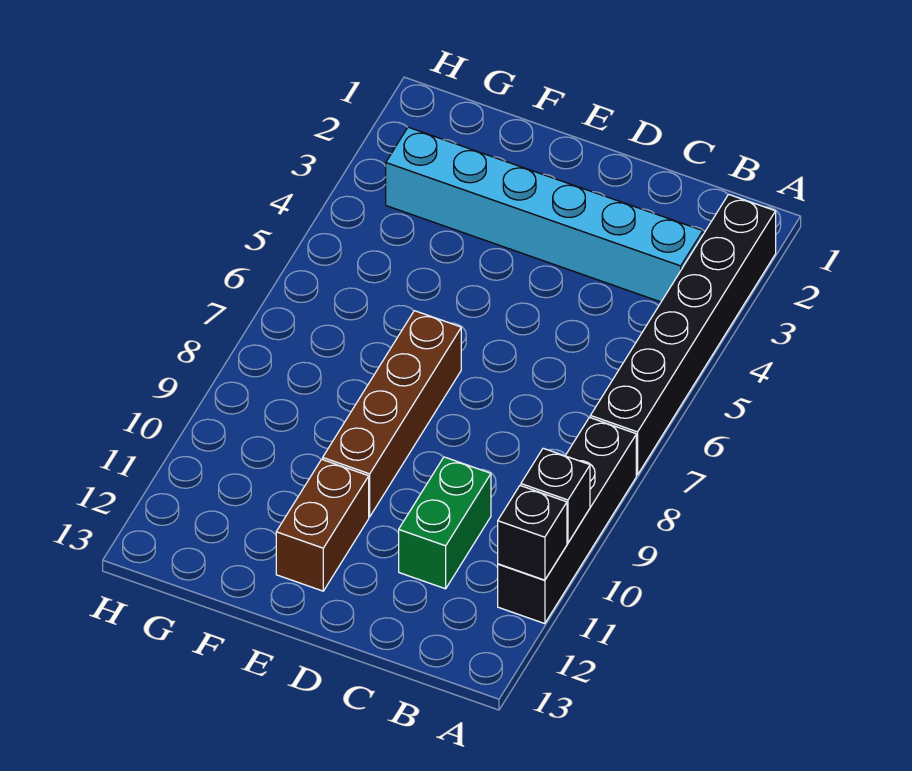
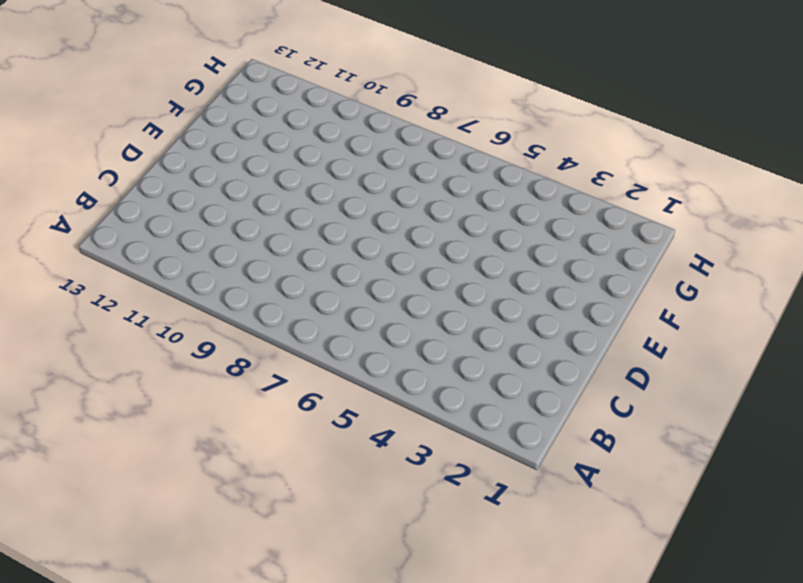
none -> black 1x6 brick [590,194,776,475]
none -> black 1x4 brick [498,417,636,624]

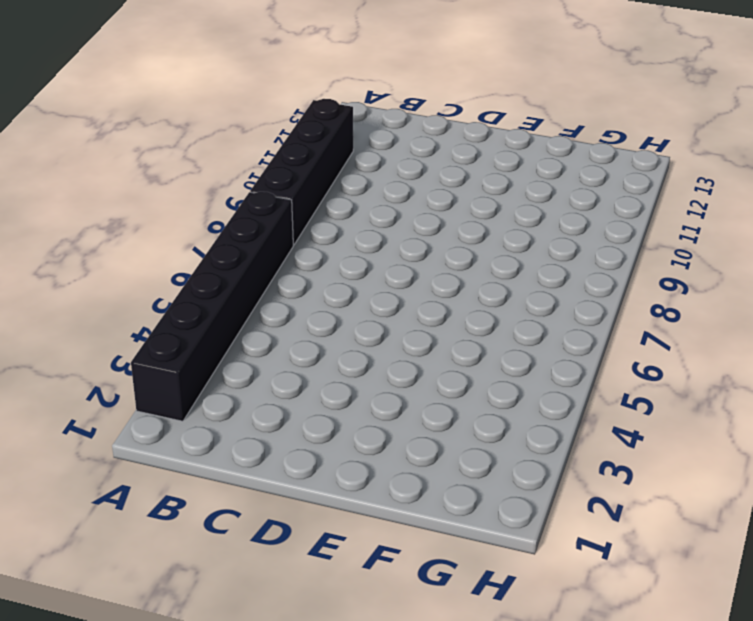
none -> cyan 1x6 brick [386,127,703,302]
none -> green 1x2 brick [399,457,491,589]

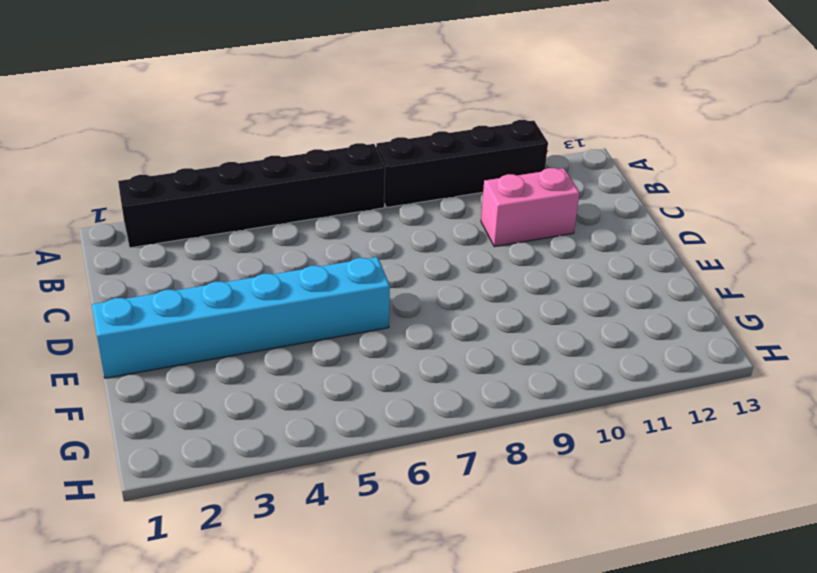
pink 1x2 brick [481,168,580,247] -> green 1x2 brick [399,457,491,589]
cyan 1x6 brick [92,257,390,378] -> cyan 1x6 brick turned to [386,127,703,302]
none -> brown 1x4 brick [323,311,461,517]
none -> brown 1x2 brick [276,459,369,591]

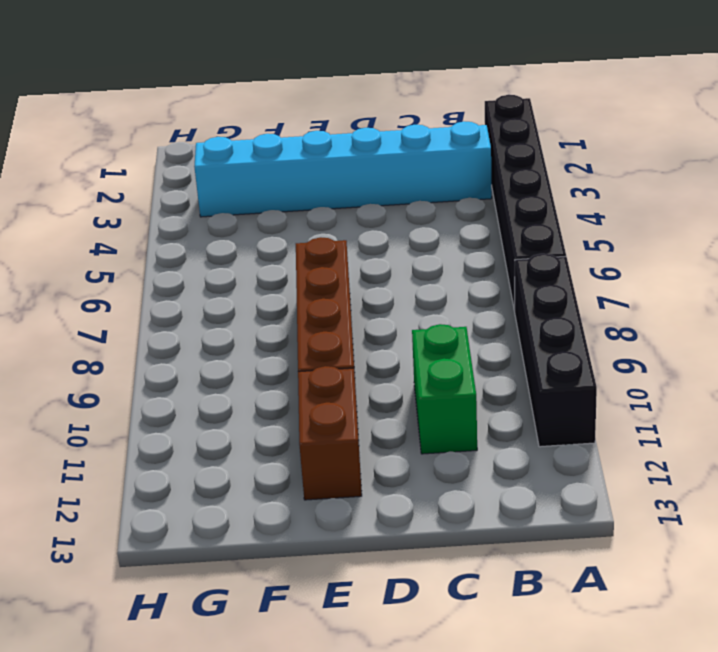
none -> black 1x1 brick [521,448,590,543]
none -> black 1x1 brick [498,486,567,580]

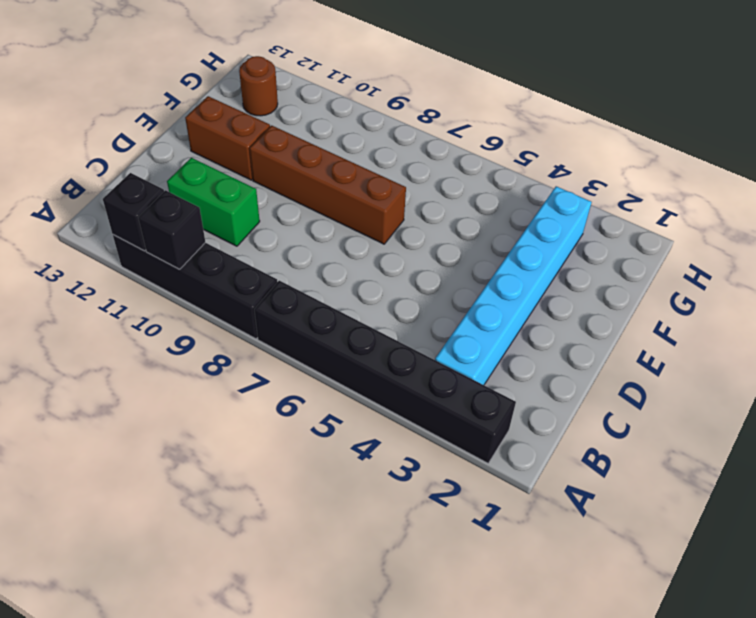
brown 1x1 round brick [239,56,278,116] -> none

